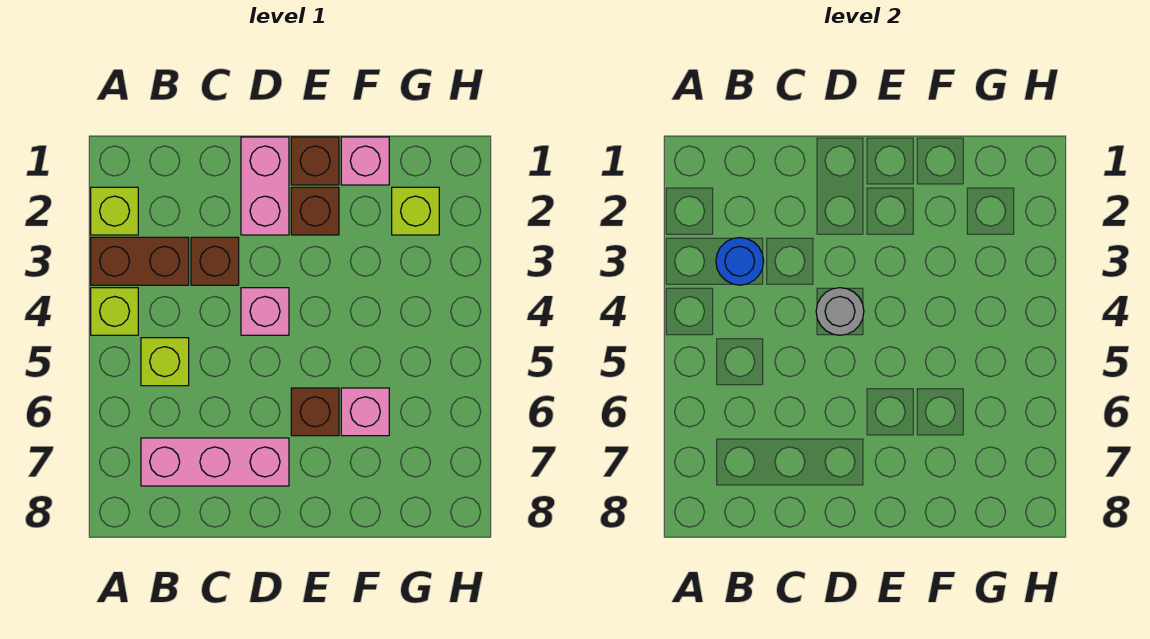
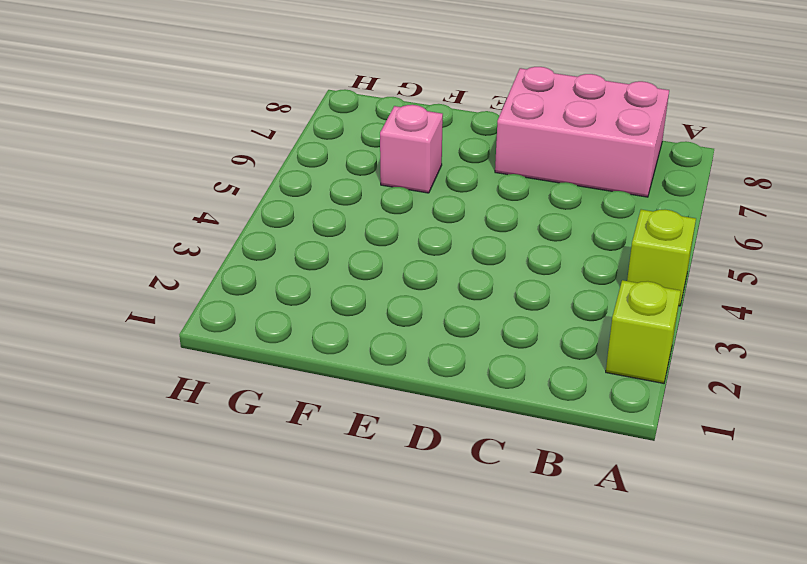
pink 2x3 brick [495,67,669,197] -> pink 1x3 brick [141,438,289,486]
none -> brown 1x2 brick [91,237,189,285]
none -> lime 1x1 brick [141,338,189,386]
none -> brown 1x1 brick [191,237,239,285]

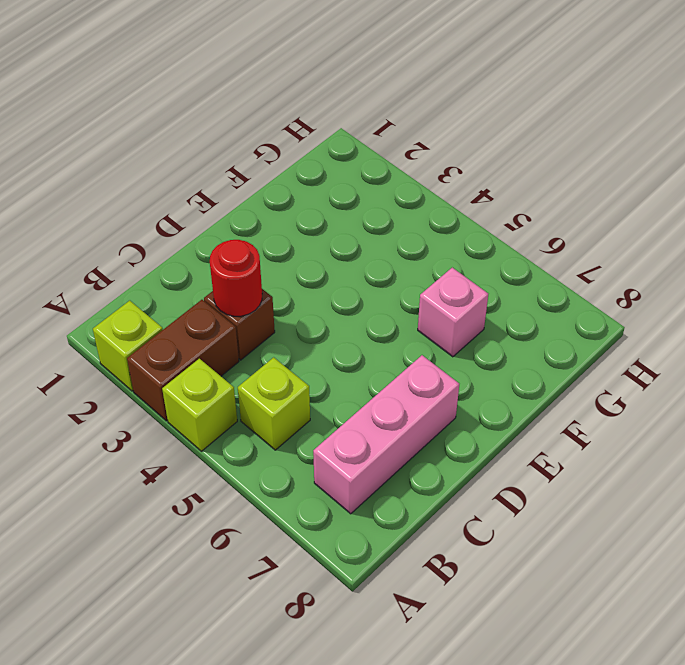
red 1x1 round brick [210,240,262,316] -> none
none -> pink 1x2 brick [241,137,289,235]
none -> pink 1x1 brick [241,288,289,335]
none -> brown 1x1 brick [291,137,339,185]

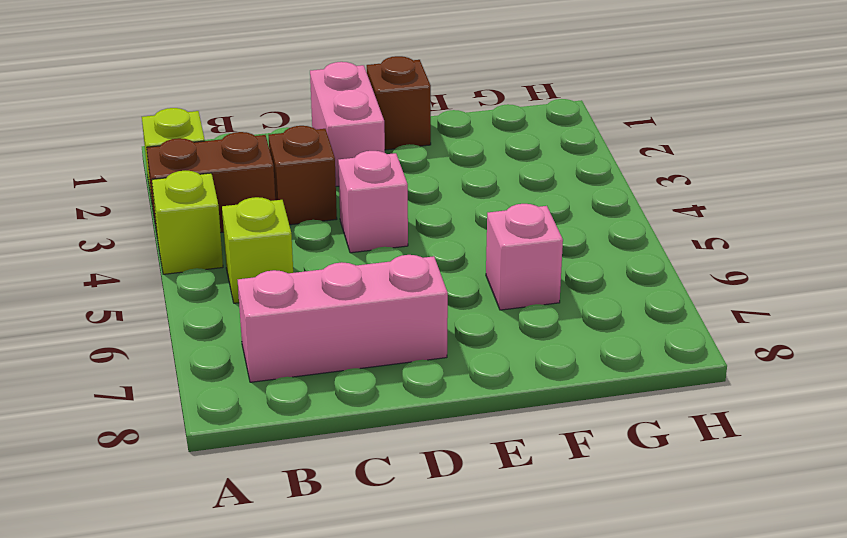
none -> brown 1x1 brick [291,187,339,235]
none -> brown 1x1 brick [291,388,339,436]
none -> pink 1x1 brick [341,137,389,185]

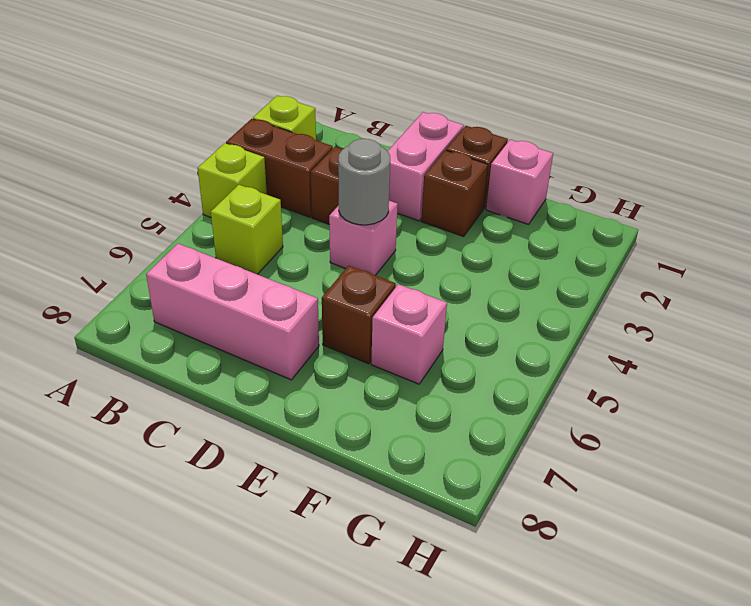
none -> lime 1x1 brick [392,187,439,235]
none -> blue 1x1 round brick [716,238,764,285]

